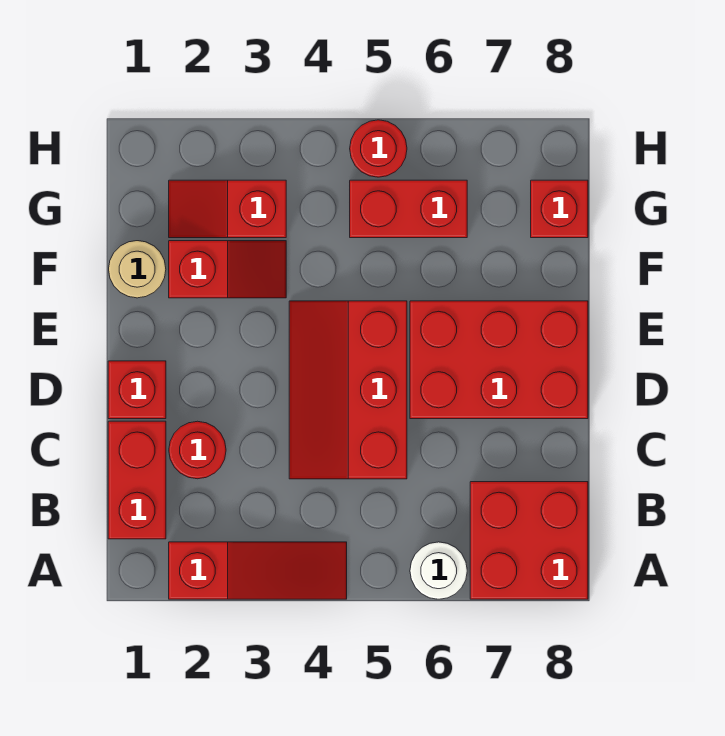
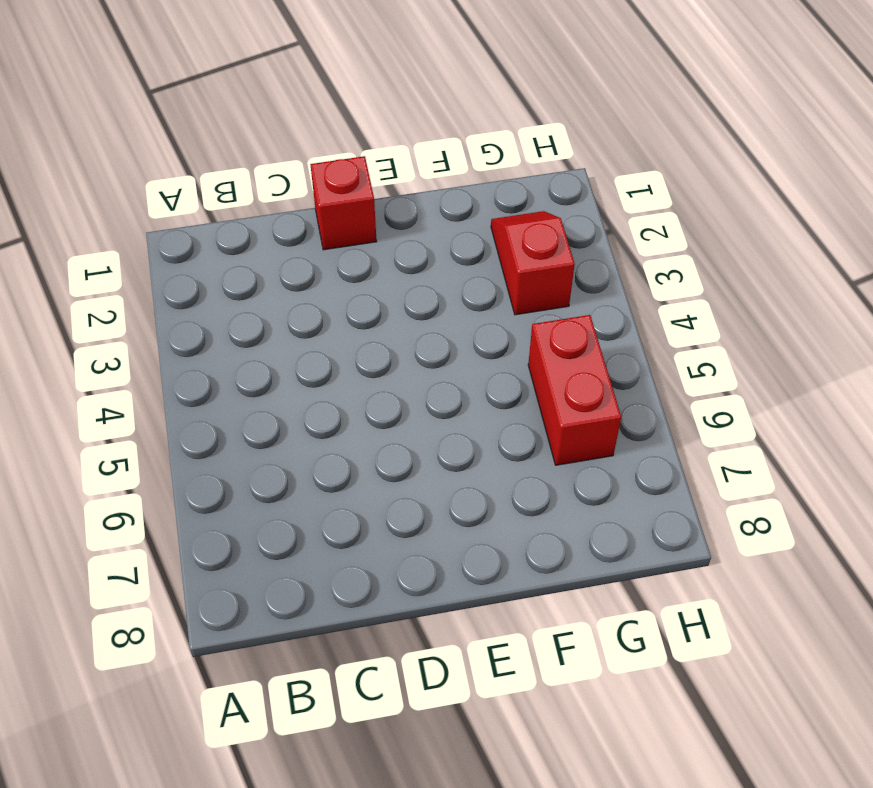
none -> red 1x3 slope [169,542,347,599]
none -> white 1x1 round brick [410,542,467,599]
none -> red 2x2 brick [470,482,588,599]

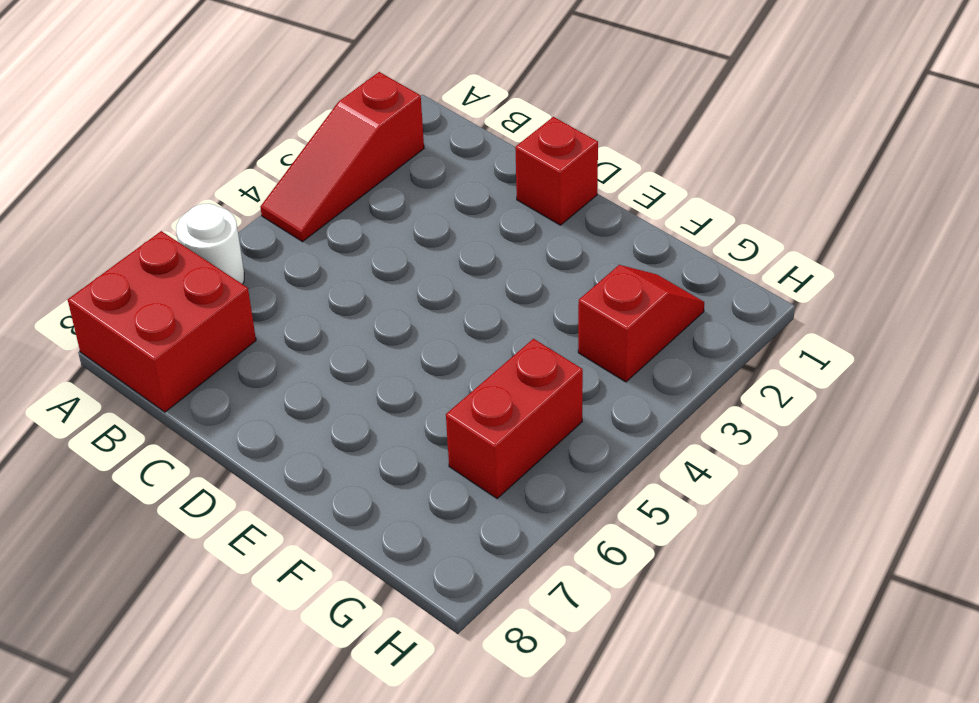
none -> red 1x2 brick [108,421,166,539]
none -> red 1x1 round brick [169,421,226,479]
none -> red 2x3 slope [289,301,407,479]

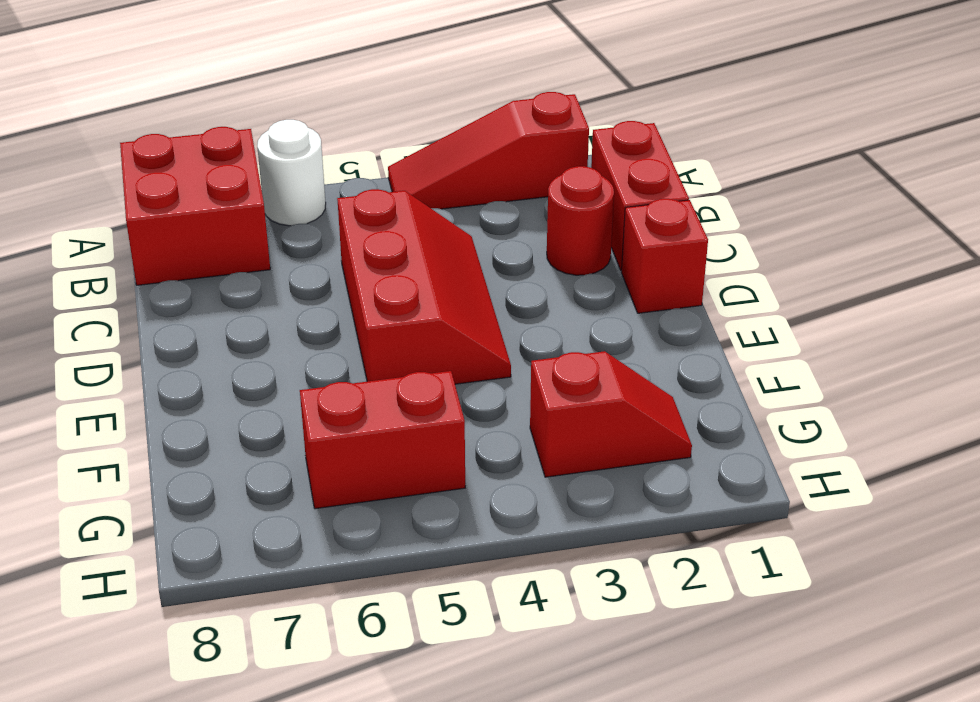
none -> red 2x3 brick [410,301,588,419]
none -> tan 1x1 round brick [109,241,166,298]
none -> red 1x2 slope [169,241,286,298]

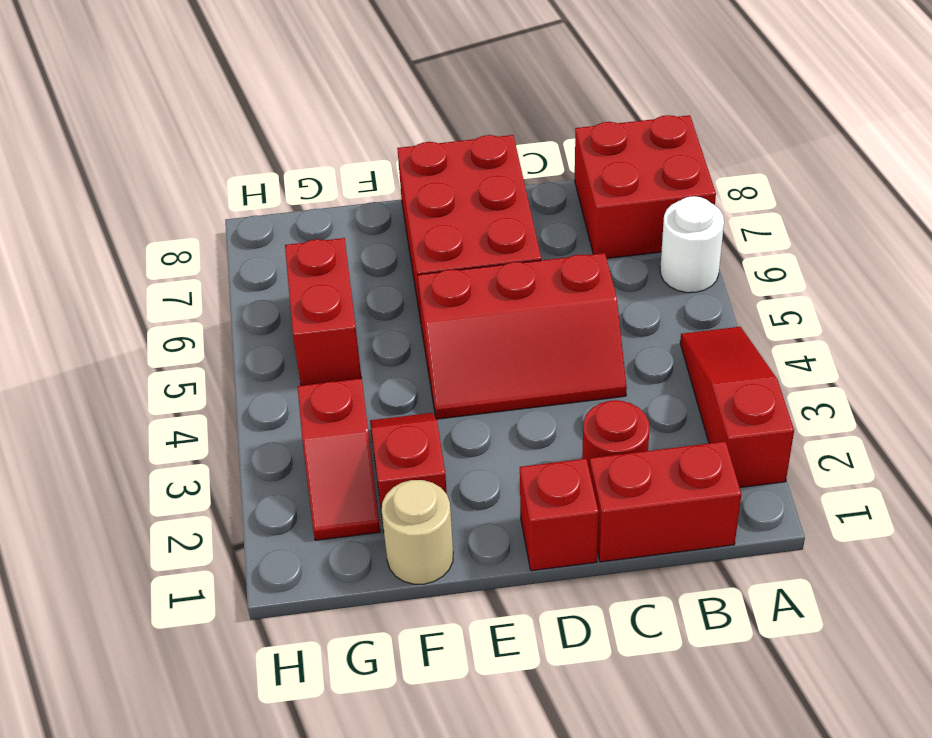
none -> red 1x1 brick [531,180,588,238]
none -> red 1x1 round brick [350,120,407,177]

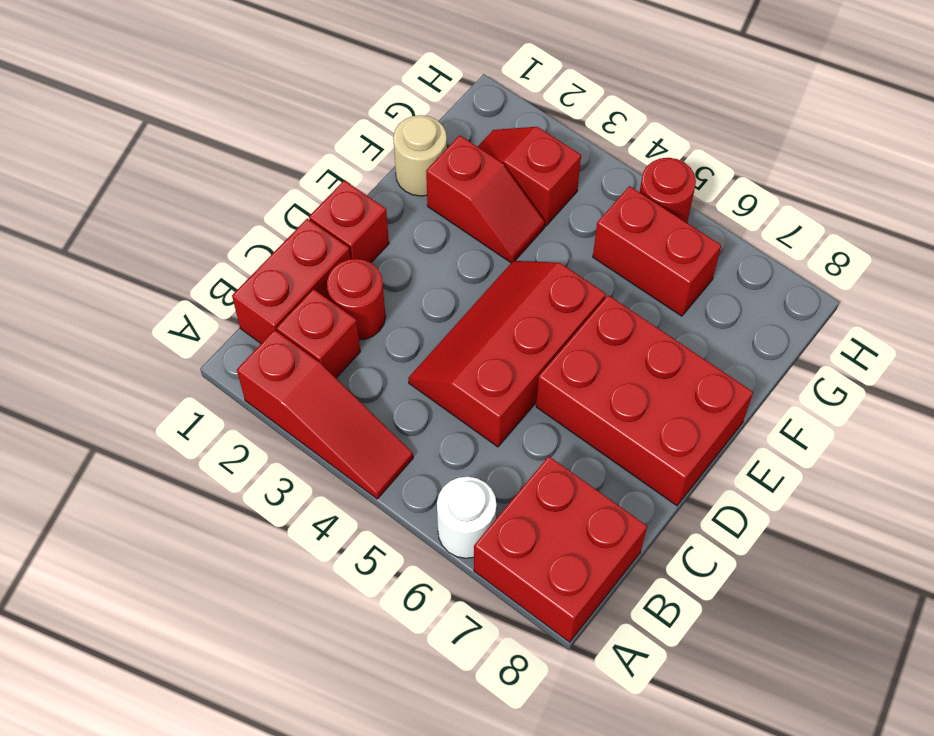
red 1x1 brick [277,289,360,378] -> red 1x1 brick moved to [531,180,588,238]

